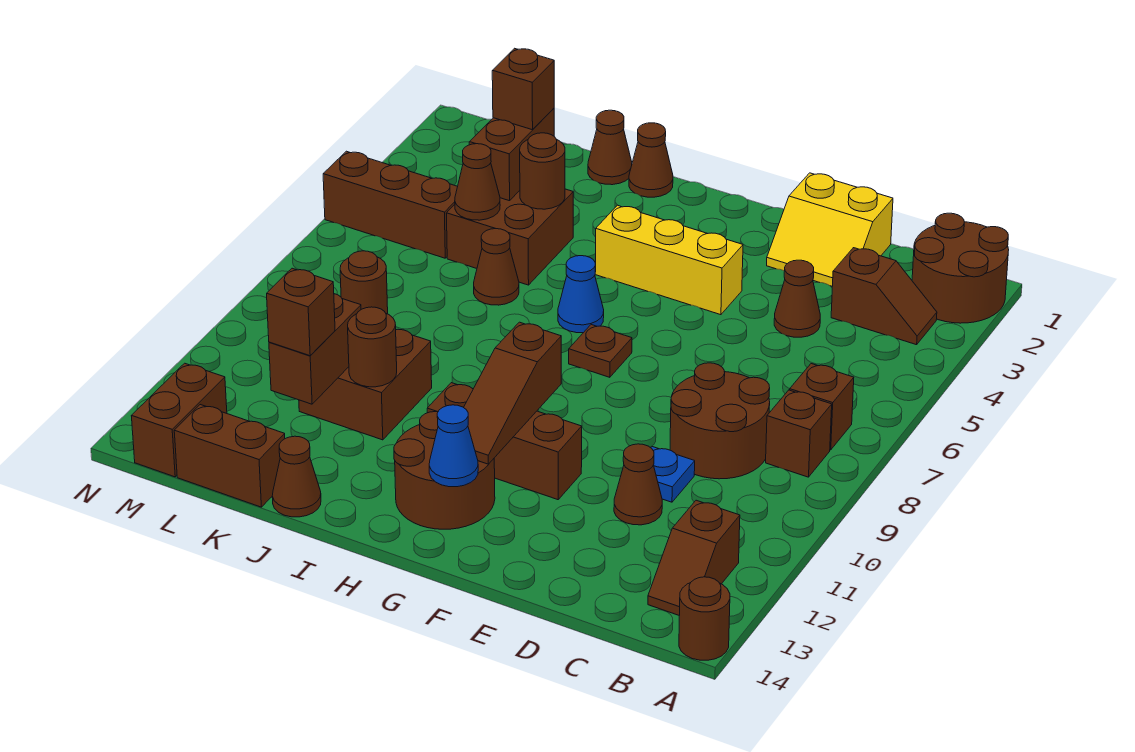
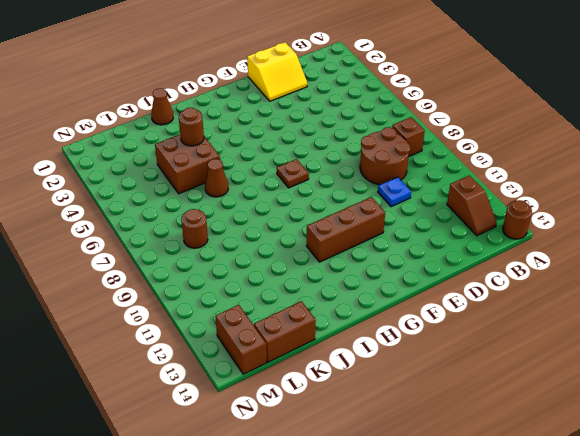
none -> brown 2x2 round brick [912,213,1009,323]
none -> brown 1x2 slope [831,248,937,345]
none -> brown 1x1 brick [790,364,854,450]
none -> brown 1x1 cone [774,260,820,337]

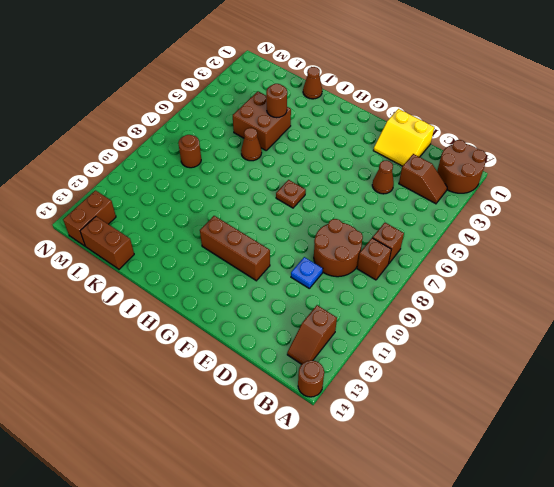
none -> brown 1x1 cone [614,444,662,525]
none -> yellow 1x3 brick [595,205,743,315]
none -> brown 2x2 round brick [394,412,495,529]
none -> blue 1x1 cone [558,256,604,333]

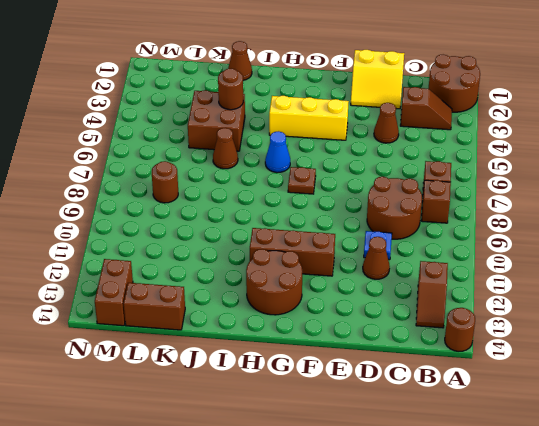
none -> brown 1x1 cone [629,123,673,197]
none -> brown 2x2 brick [299,329,432,440]
none -> brown 1x1 cone [272,436,321,517]
none -> brown 1x3 brick [323,151,458,258]

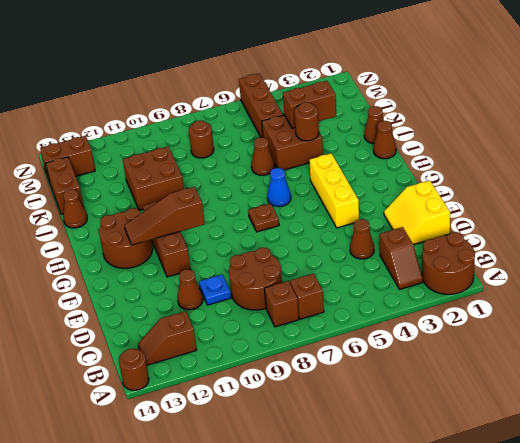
none -> blue 1x1 cone [429,405,478,487]
none -> brown 1x1 round brick [348,307,397,387]
none -> brown 1x1 cone [455,144,500,220]
none -> brown 1x2 brick [269,294,361,404]

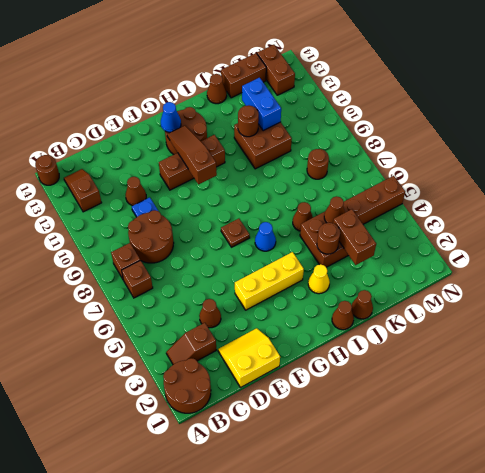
yellow 1x1 cone [308,264,330,294] -> none
blue 1x2 brick [242,78,281,131] -> brown 1x2 brick [269,294,361,404]
none -> brown 1x1 brick [492,48,554,130]
none -> brown 1x1 brick [267,268,335,356]

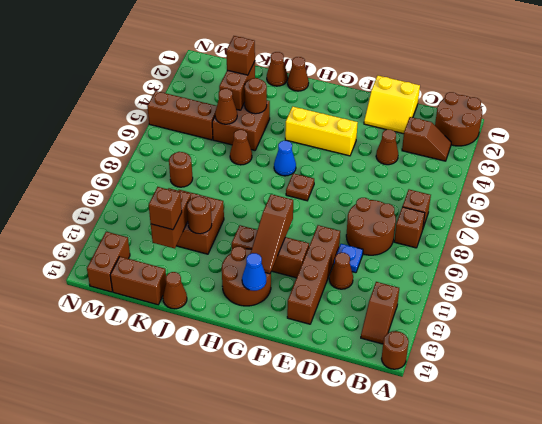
brown 1x4 brick [287,225,340,324] -> none

